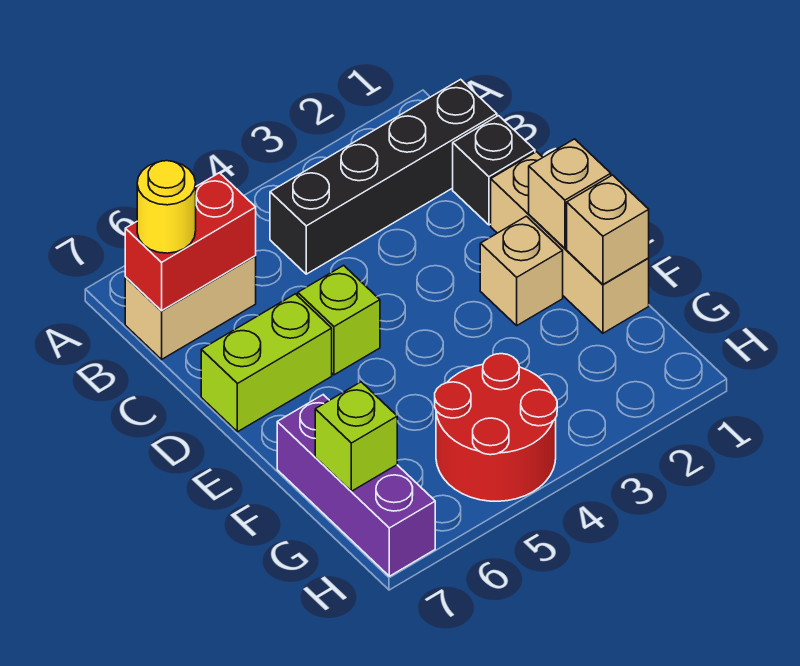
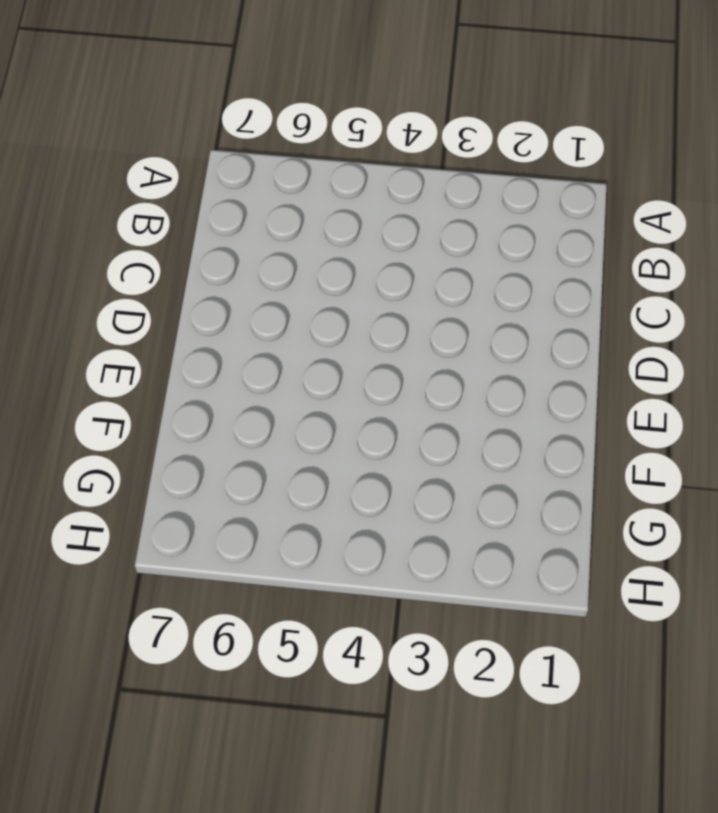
none -> black 1x4 brick [270,79,497,274]
none -> tan 1x2 brick [125,256,256,359]
none -> black 1x1 brick [453,116,535,225]

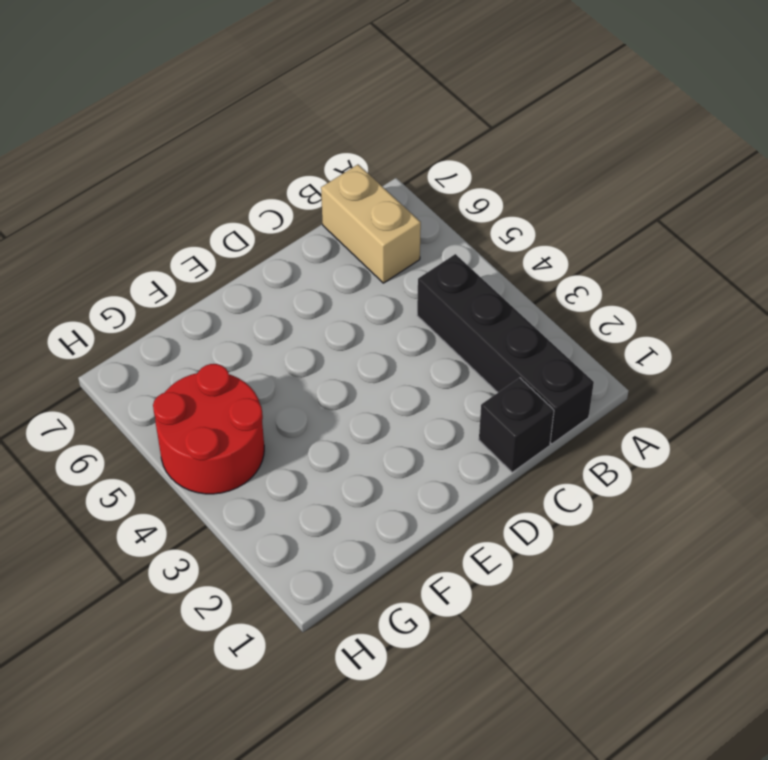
none -> tan 1x3 brick [491,152,649,333]
none -> lime 1x1 brick [298,265,380,375]
none -> lime 1x2 brick [201,294,332,432]

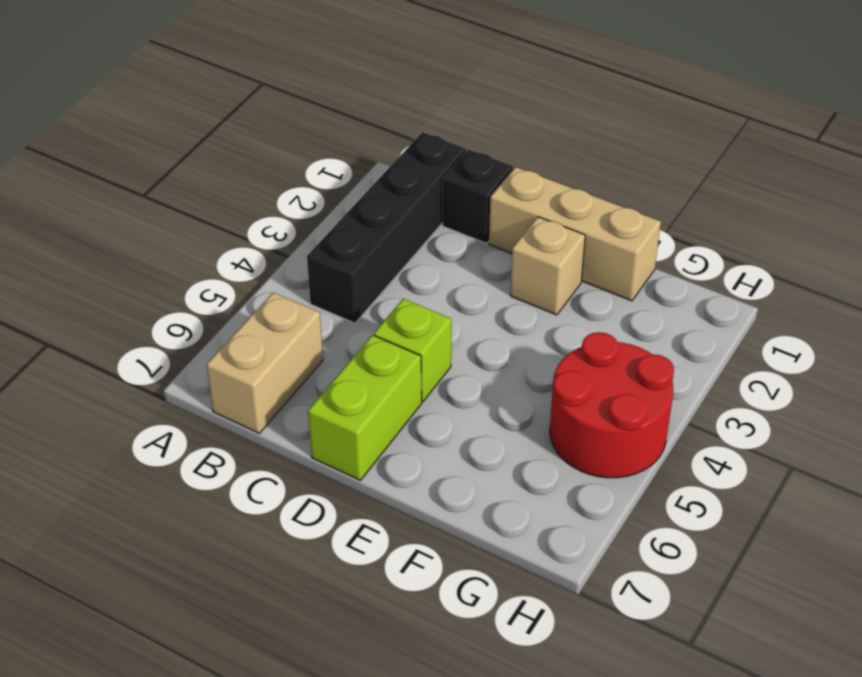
none -> purple 1x3 brick [277,395,435,576]
none -> red 1x2 brick [125,173,256,311]
none -> tan 1x1 brick [529,139,611,248]

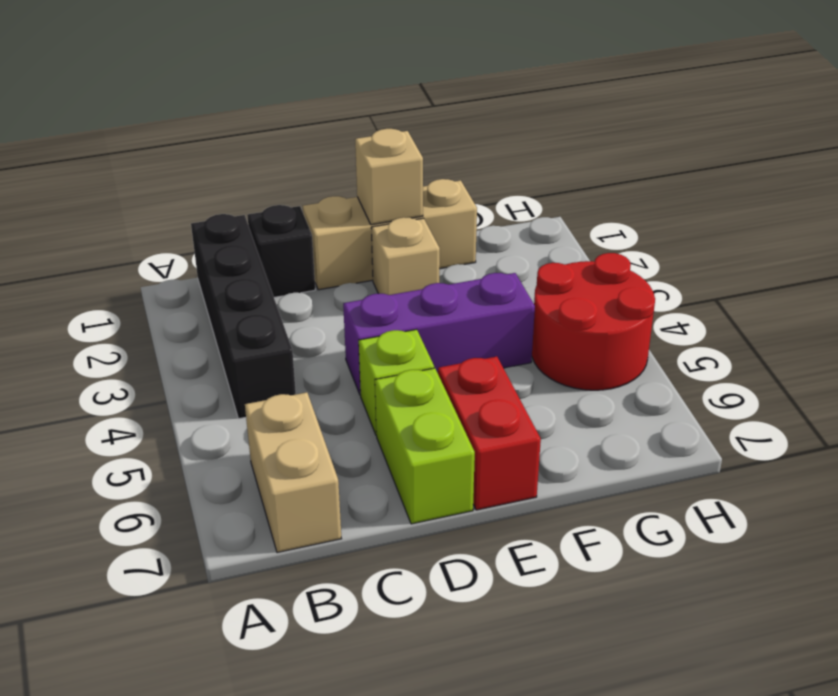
purple 1x3 brick [343,273,535,395] -> purple 1x3 brick moved to [277,395,435,576]
red 1x2 brick [438,357,541,510] -> red 1x2 brick moved to [125,173,256,311]
none -> tan 1x1 brick [567,175,649,284]
none -> lime 1x1 brick [315,382,397,491]
none -> yellow 1x1 round brick [137,161,196,253]

